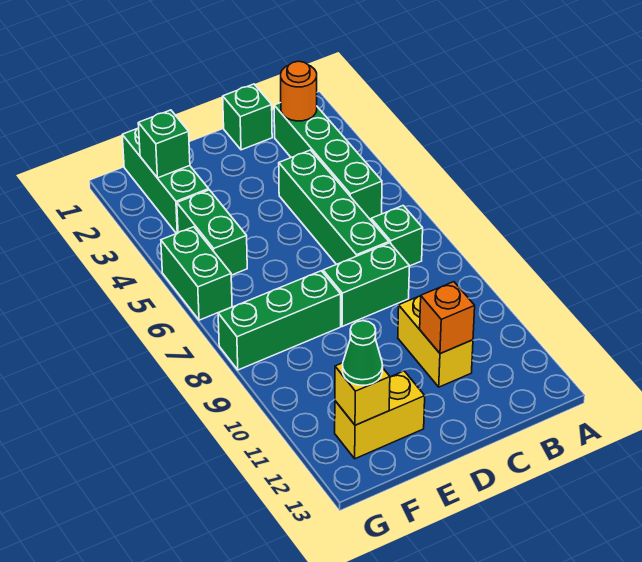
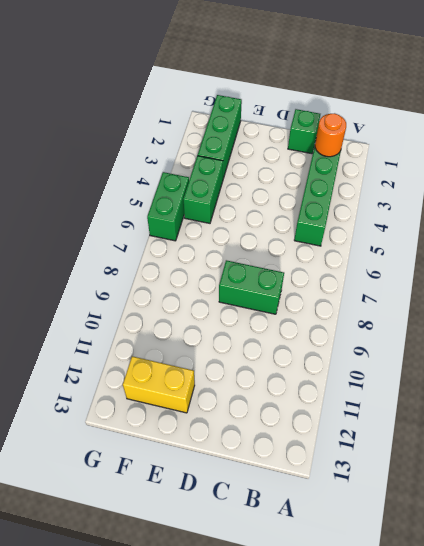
none -> green 1x1 brick [371,206,423,266]
none -> green 1x4 brick [279,150,389,265]
none -> yellow 1x2 brick [398,296,473,387]

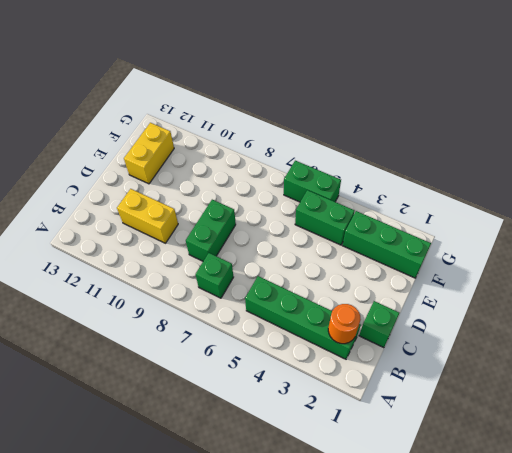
none -> green 1x4 brick [279,150,389,265]
none -> green 1x3 brick [218,271,341,370]
none -> orange 1x1 brick [420,282,475,354]

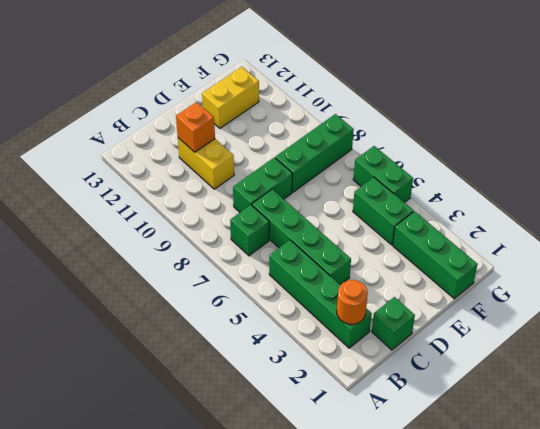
none -> green 1x1 brick [138,110,190,178]
none -> yellow 1x1 brick [335,363,390,425]
none -> green 1x1 cone [343,321,383,385]

